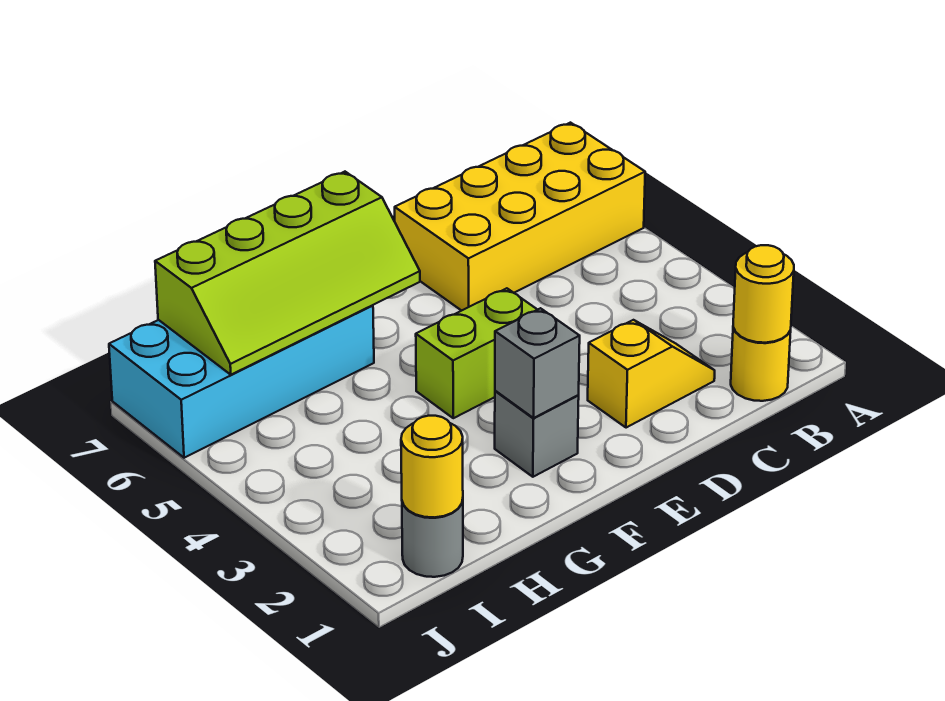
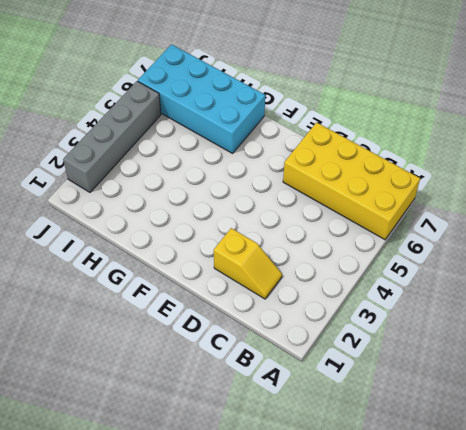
grey 1x4 brick [63,81,161,192] -> none
none -> yellow 1x1 round brick [731,328,791,401]
none -> lime 1x2 brick [416,288,537,418]

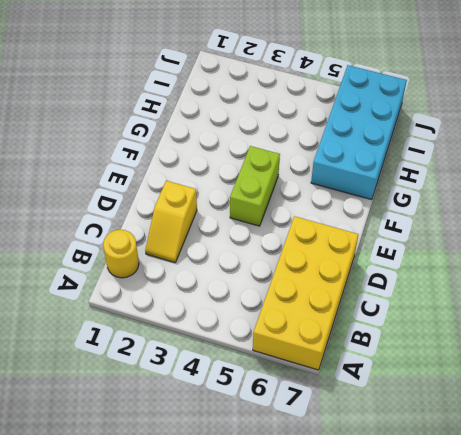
none -> grey 1x1 brick [495,391,579,477]
none -> grey 1x1 round brick [402,500,463,577]

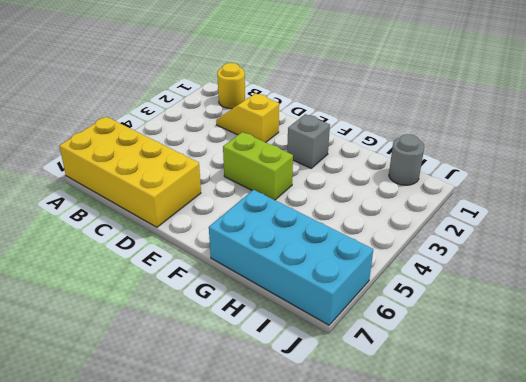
none -> yellow 1x1 round brick [733,245,794,343]
none -> grey 1x1 brick [495,308,580,418]

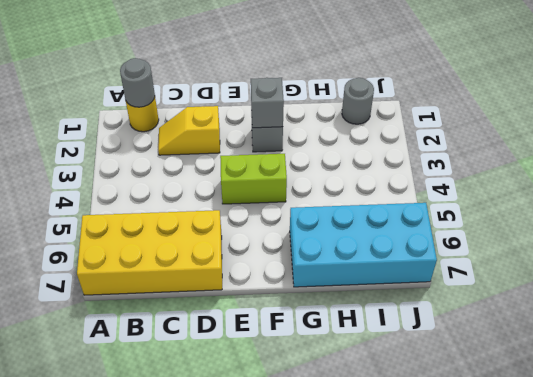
grey 1x1 round brick [120,58,155,107] -> yellow 1x1 round brick [733,245,794,343]
none -> lime 2x4 slope [155,172,420,375]
none -> yellow 1x1 round brick [401,416,463,517]

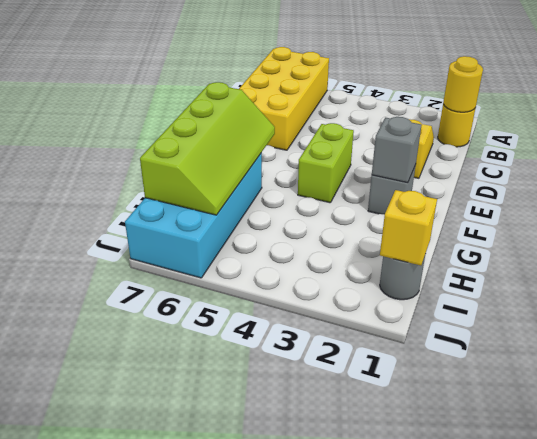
yellow 1x1 brick [380,190,437,265] -> yellow 1x1 round brick [401,416,463,517]

